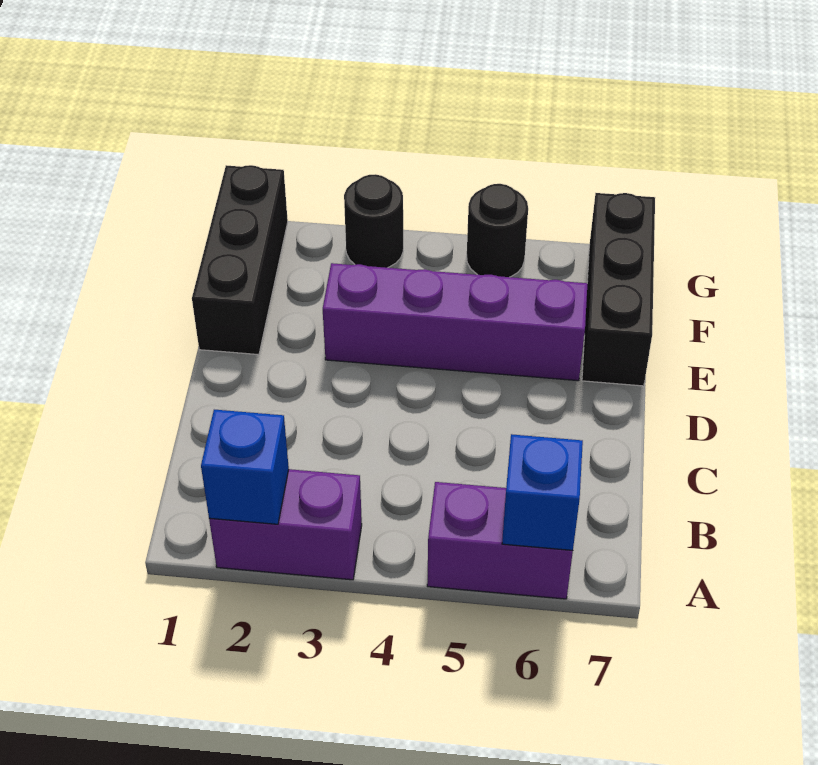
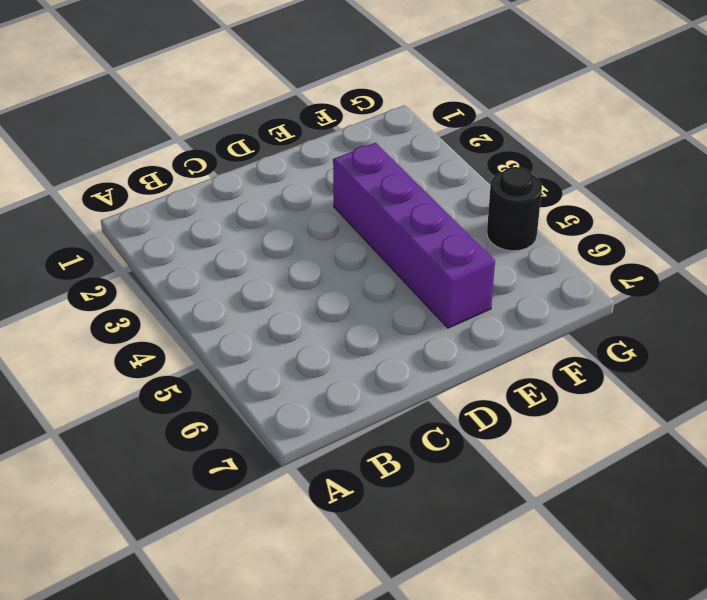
none -> purple 1x2 brick [209,469,362,580]
none -> purple 1x2 brick [427,482,573,599]

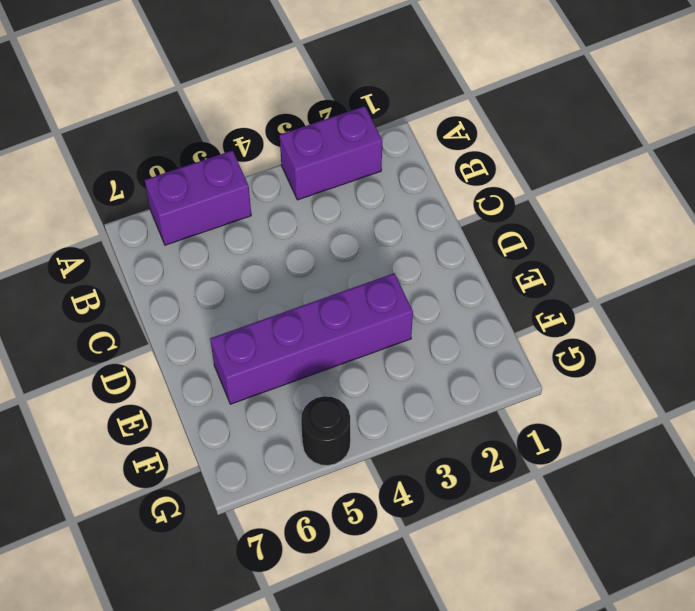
none -> black 1x3 brick [192,165,288,355]
none -> black 1x3 brick [582,193,655,386]

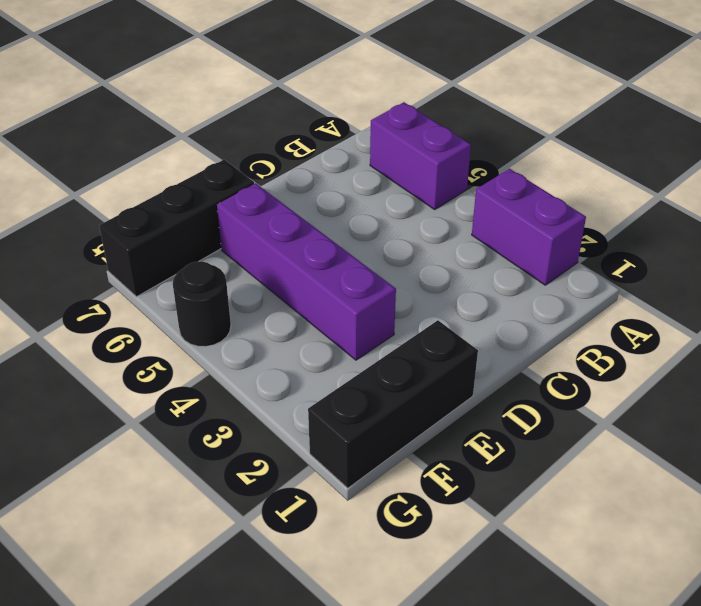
none -> black 1x1 round brick [344,174,403,268]
none -> blue 1x1 brick [201,410,289,524]

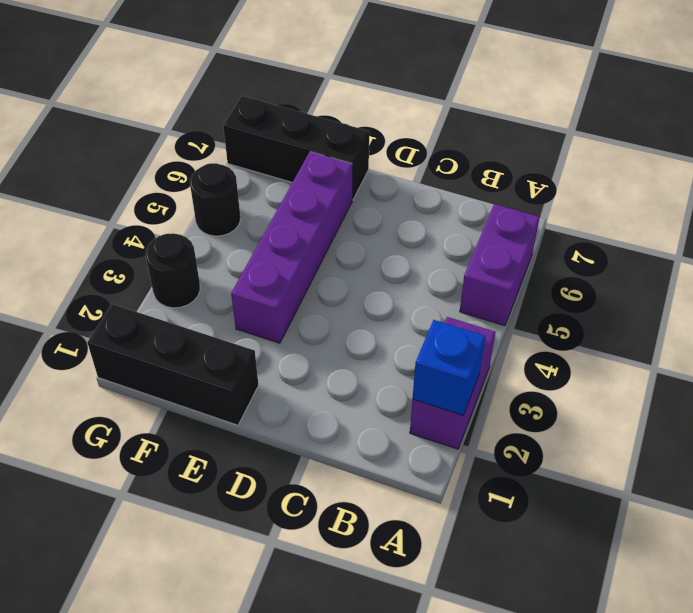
none -> blue 1x1 brick [502,434,583,550]

